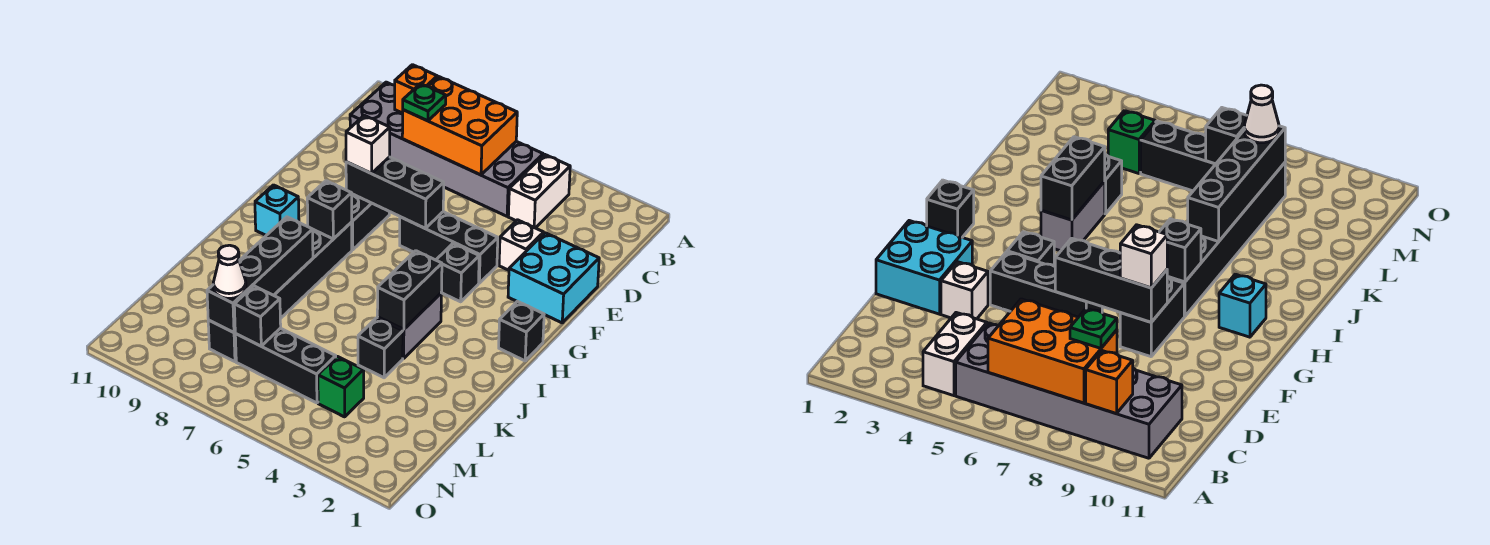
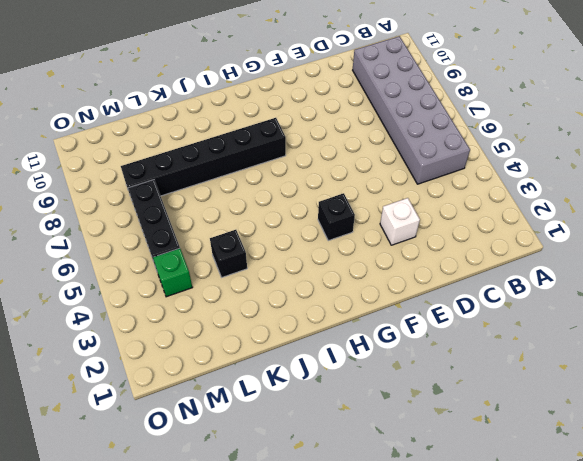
none -> white 1x2 brick [508,154,570,228]
none -> cyan 2x2 brick [508,233,599,323]
none -> black 1x3 brick [400,212,498,283]

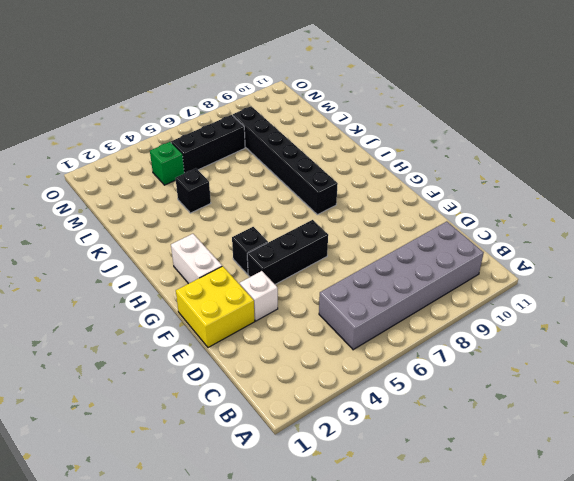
yellow 2x2 brick [176,266,255,347] -> cyan 2x2 brick [508,233,599,323]
white 1x2 brick [171,234,222,284] -> white 1x2 brick moved to [508,154,570,228]
none -> black 1x2 brick [352,194,389,250]
none -> black 1x1 brick [499,301,544,361]
none -> cyan 1x1 brick [255,185,299,235]

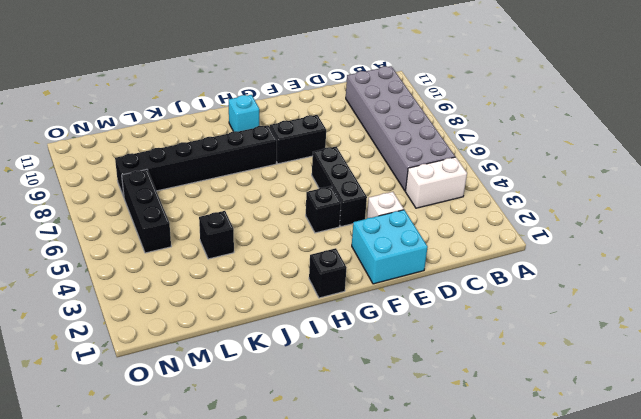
none -> grey 1x2 brick [377,293,441,358]
none -> green 1x1 brick [318,356,364,417]
none -> orange 2x3 brick [402,77,517,175]

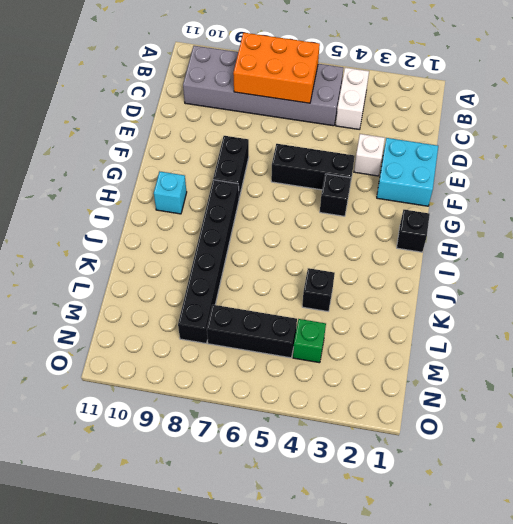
none -> grey 1x2 brick [377,293,441,358]
none -> orange 1x1 brick [395,65,437,113]
none -> black 1x3 brick [346,157,444,228]

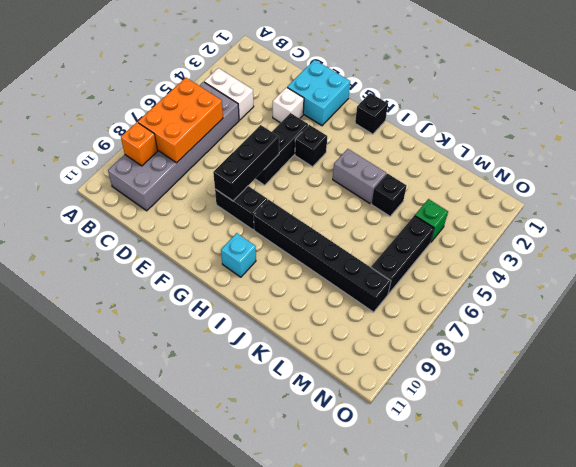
none -> black 1x1 brick [307,181,352,239]
none -> black 1x2 brick [377,251,442,329]
none -> black 1x4 brick [207,217,313,333]

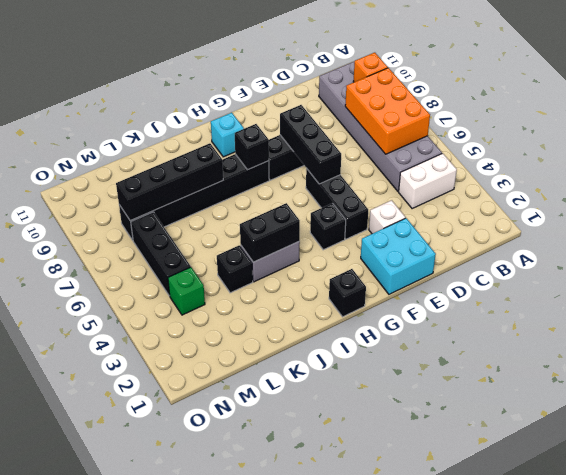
none -> black 1x1 brick [234,286,281,346]
none -> green 1x1 plate [403,84,446,121]
none -> white 1x1 brick [346,115,390,174]

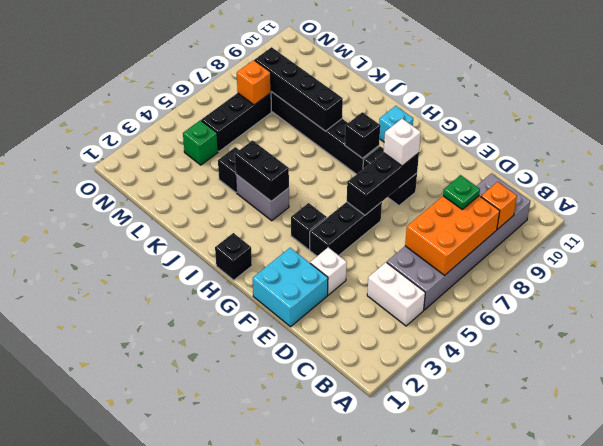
orange 1x1 brick [237,60,271,105] -> black 1x1 brick [234,286,281,346]
none -> white 1x1 cone [213,245,246,299]

